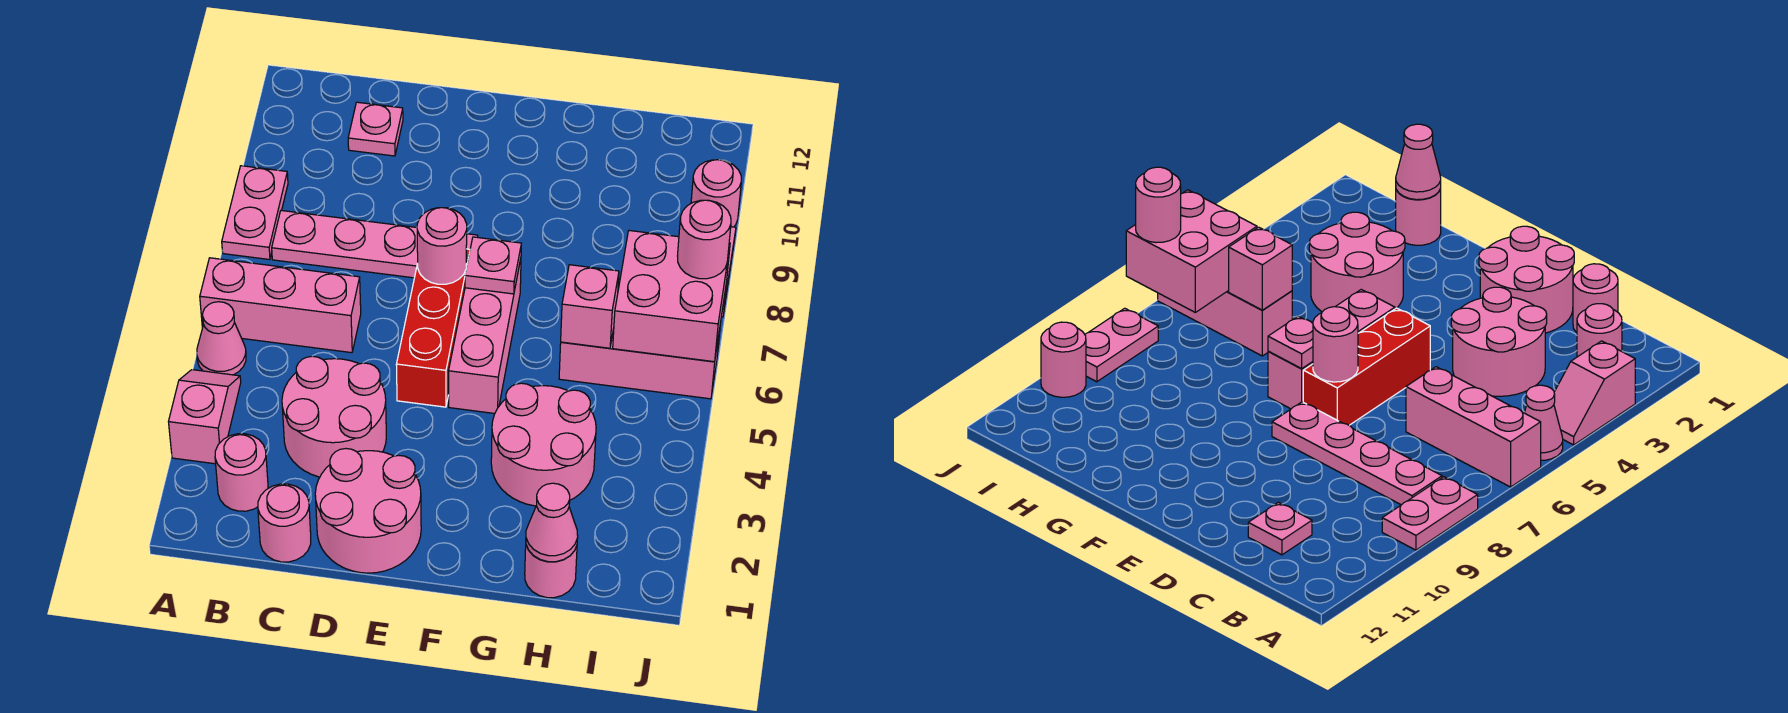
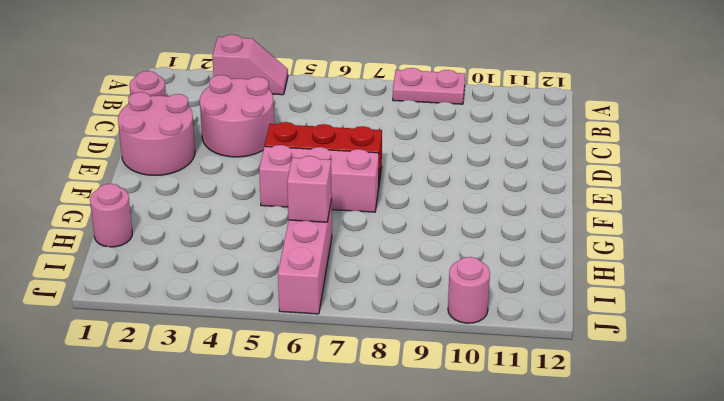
none -> pink 1x1 cone [197,302,246,375]
none -> pink 1x3 brick [200,258,361,353]
none -> pink 1x1 round brick [215,434,268,511]

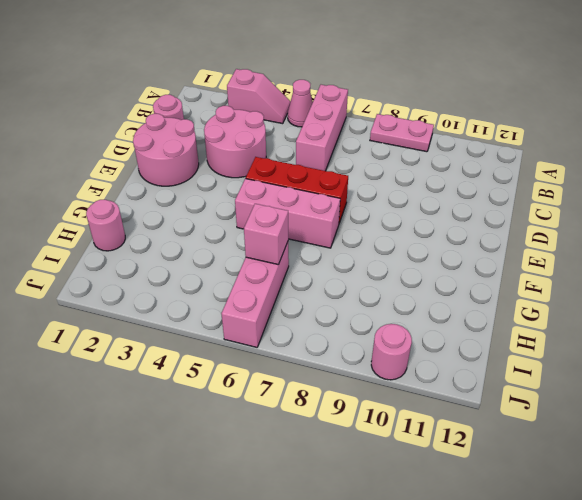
none -> pink 1x1 round brick [215,434,268,511]
none -> pink 1x4 plate [272,210,478,278]
none -> pink 1x1 plate [348,102,403,156]

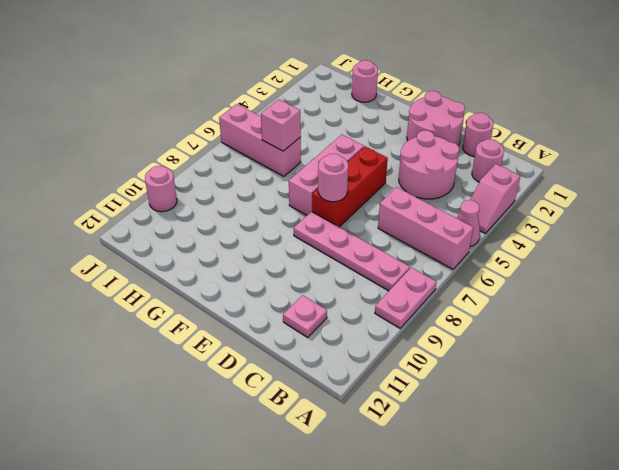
none -> pink 2x2 round brick [491,383,596,506]
none -> pink 1x2 plate [1085,308,1158,382]
none -> pink 1x1 plate [465,237,521,294]

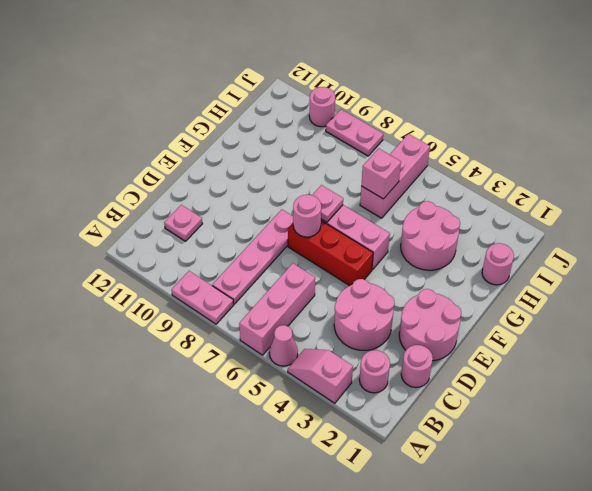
none -> pink 1x1 cone [526,483,578,562]
none -> pink 2x2 brick [613,231,730,362]
none -> pink 1x1 round brick [678,200,731,279]

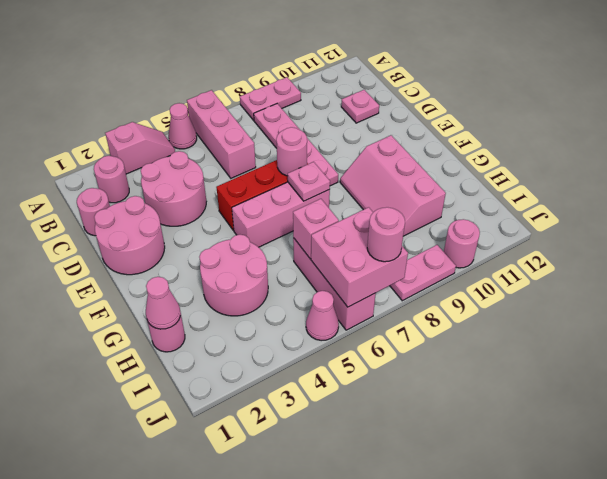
pink 2x3 slope [340,135,446,236] -> none
pink 1x1 cone [306,291,339,341] -> none

